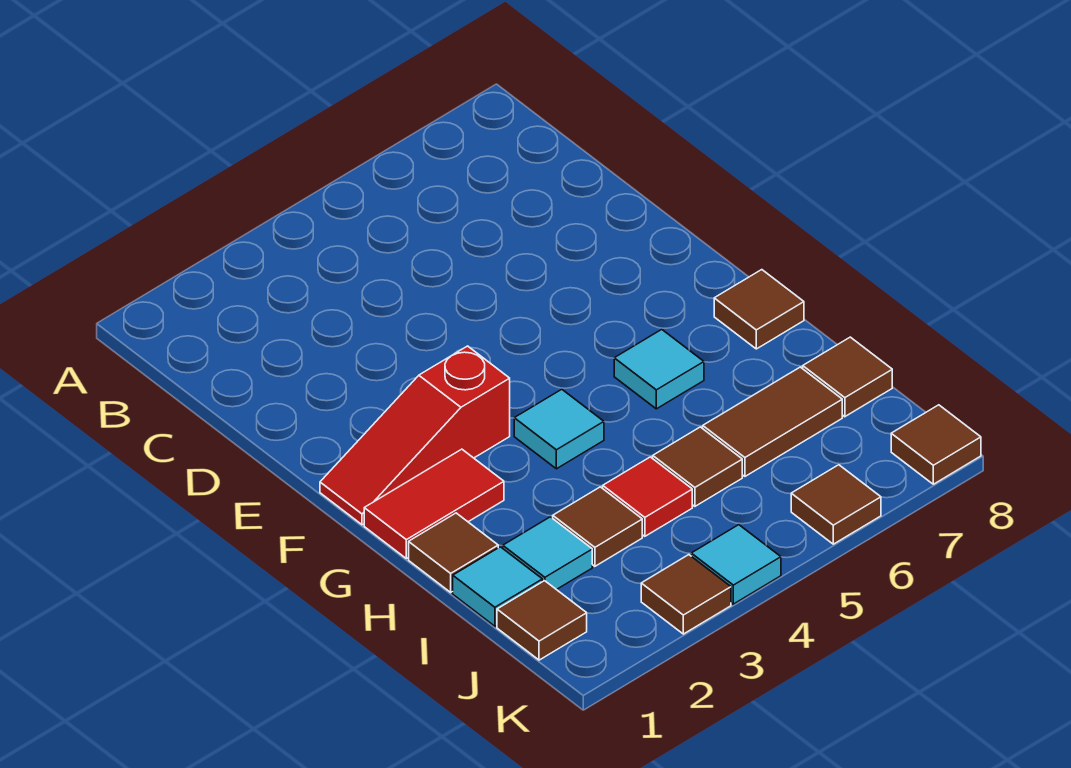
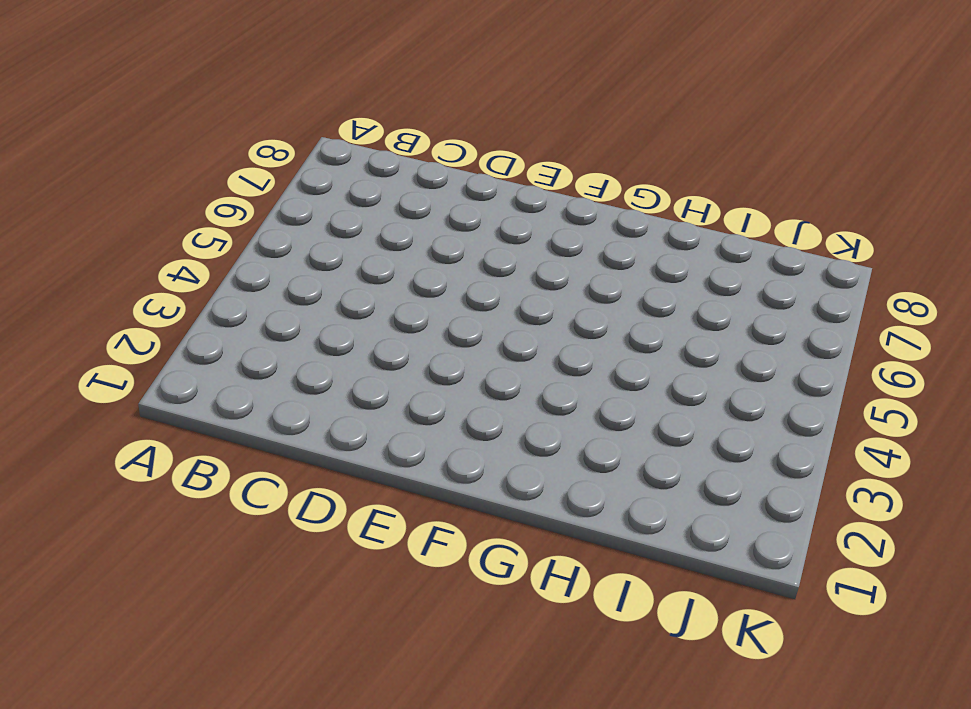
none -> red 1x3 slope [320,346,510,525]
none -> red 1x2 tile [364,449,504,559]
none -> cyan 1x1 tile [514,389,604,469]

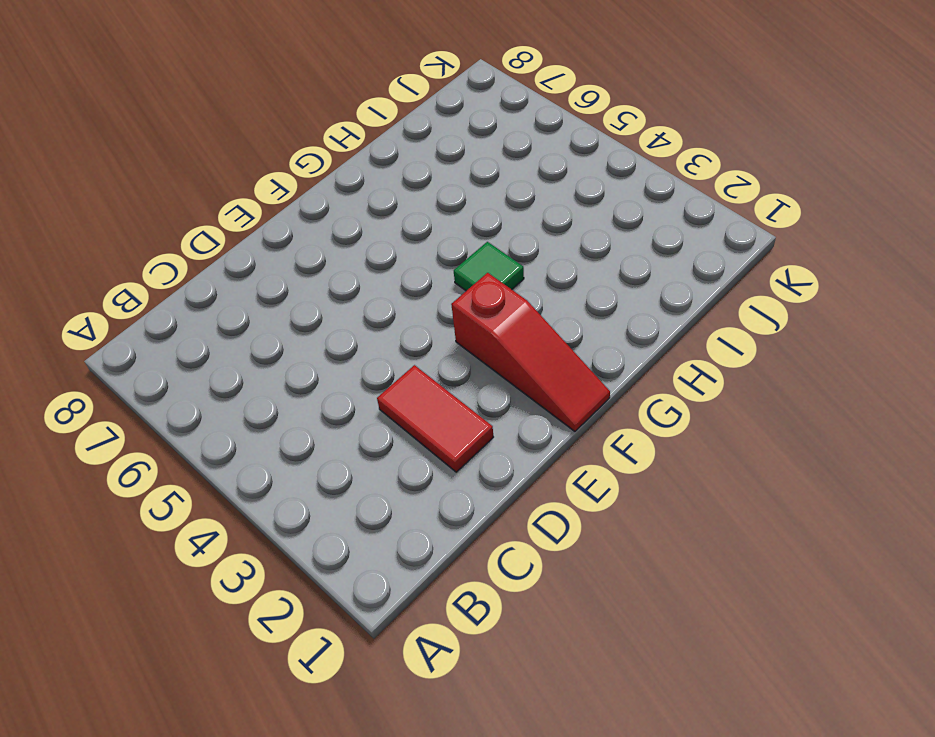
red 1x2 tile [377,365,493,472] -> red 1x2 tile moved to [364,449,504,559]
green 1x1 tile [454,242,524,291] -> cyan 1x1 tile [514,389,604,469]
none -> cyan 1x1 tile [614,329,704,409]
none -> brown 1x1 tile [714,270,804,349]
none -> brown 1x1 tile [409,513,498,592]

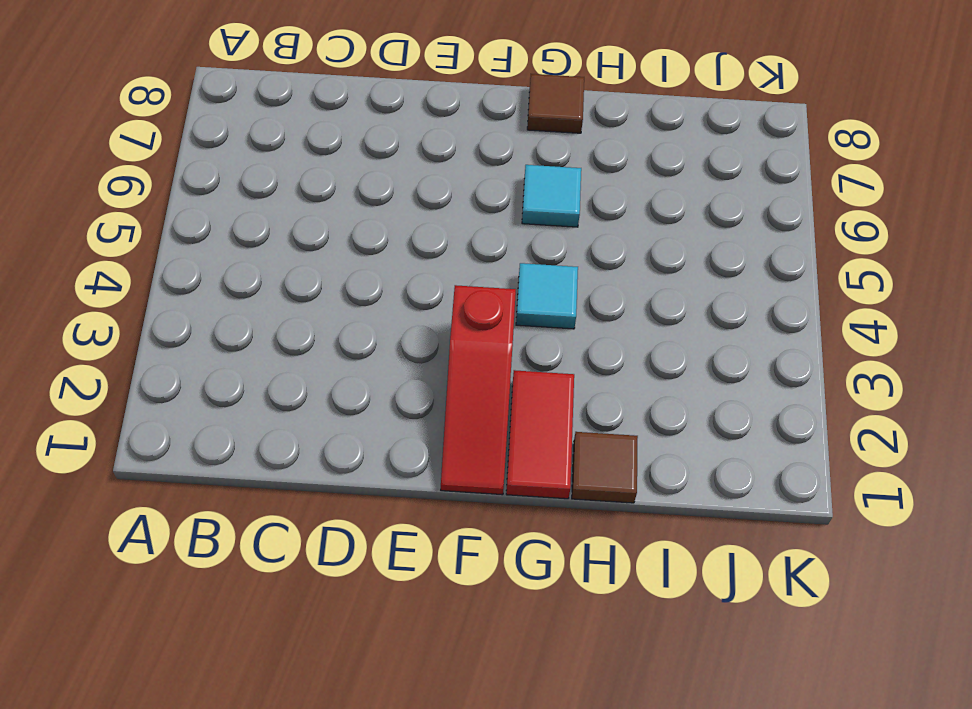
none -> cyan 1x1 tile [453,547,542,626]
none -> cyan 1x1 tile [503,517,592,590]
none -> brown 1x1 tile [553,487,642,566]

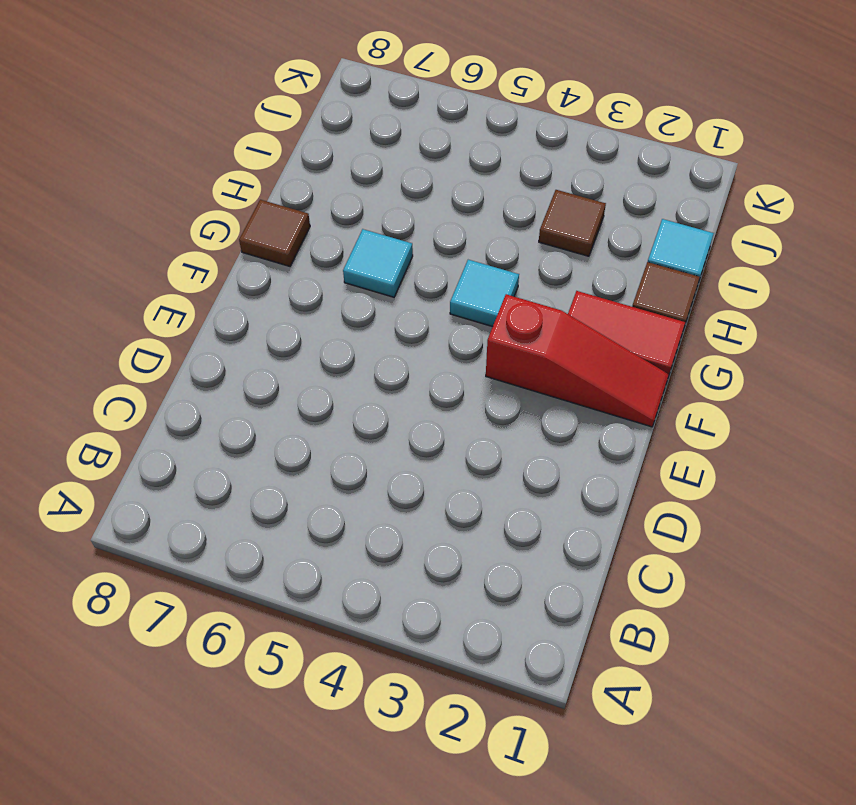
none -> cyan 1x1 tile [503,517,592,590]
none -> red 1x1 tile [603,457,692,536]
none -> brown 1x1 tile [653,427,742,506]

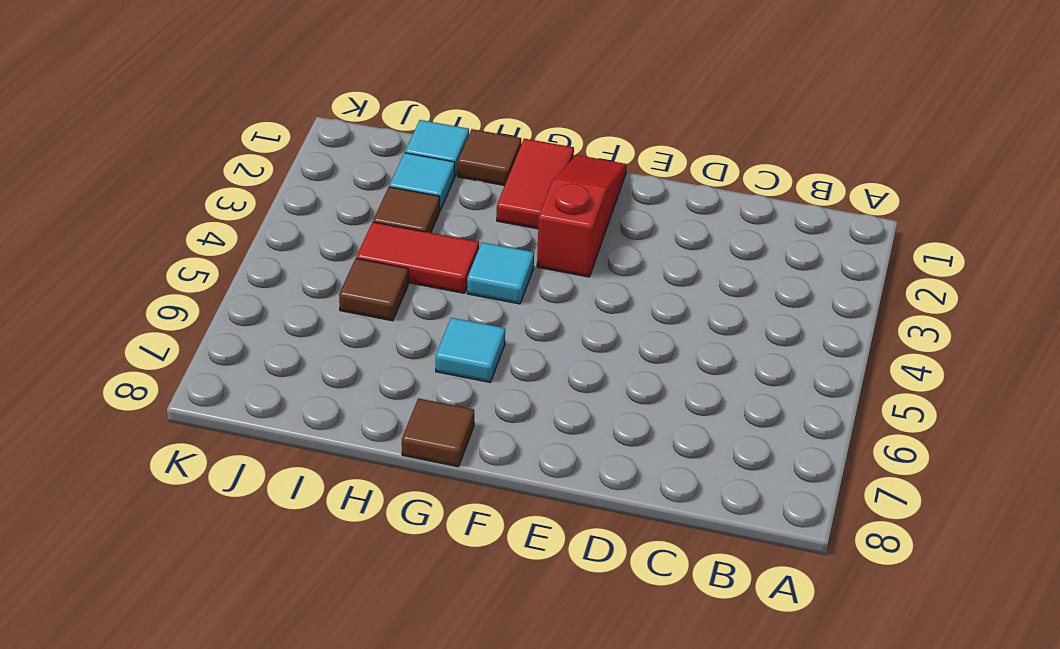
red 1x2 tile [356,222,479,293] -> red 1x1 tile [603,457,692,536]
none -> brown 1x2 tile [703,367,842,476]
none -> brown 1x1 tile [803,337,892,417]
none -> brown 1x1 tile [497,581,587,660]

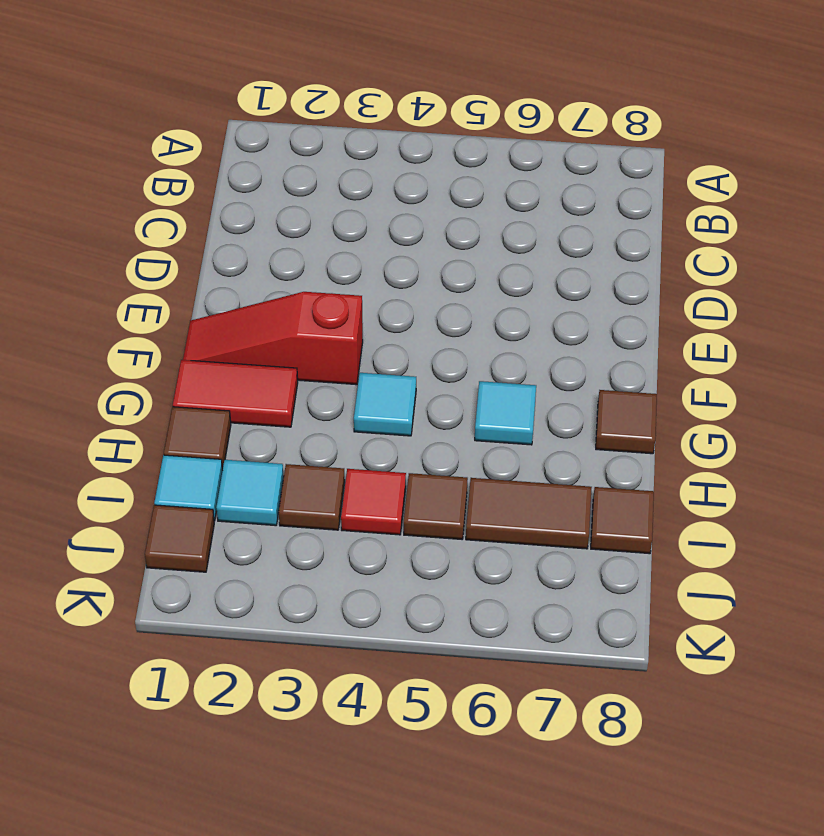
none -> brown 1x1 tile [641,555,731,634]
none -> cyan 1x1 tile [691,525,781,604]
none -> brown 1x1 tile [791,465,881,544]

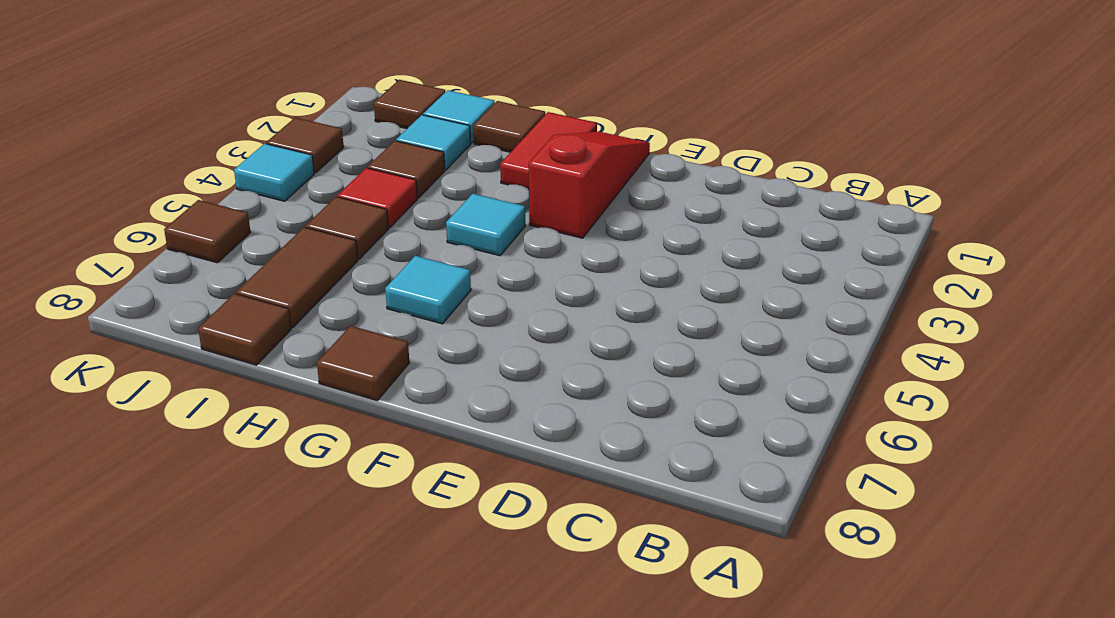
none -> brown 1x1 tile [891,405,981,484]

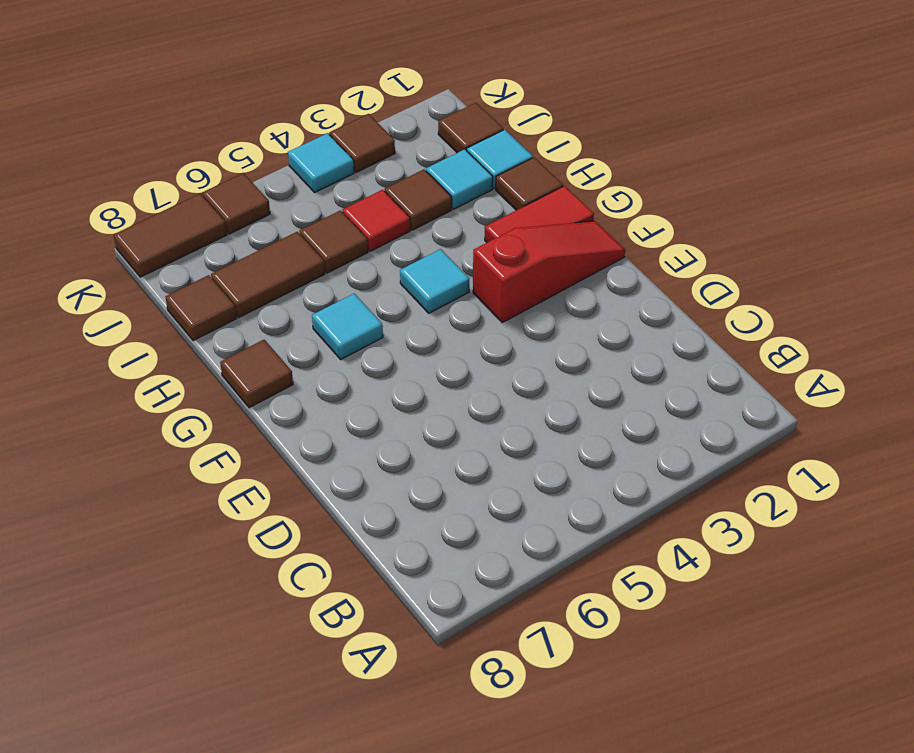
brown 1x2 tile [114,194,227,277] -> brown 1x1 tile [891,405,981,484]

